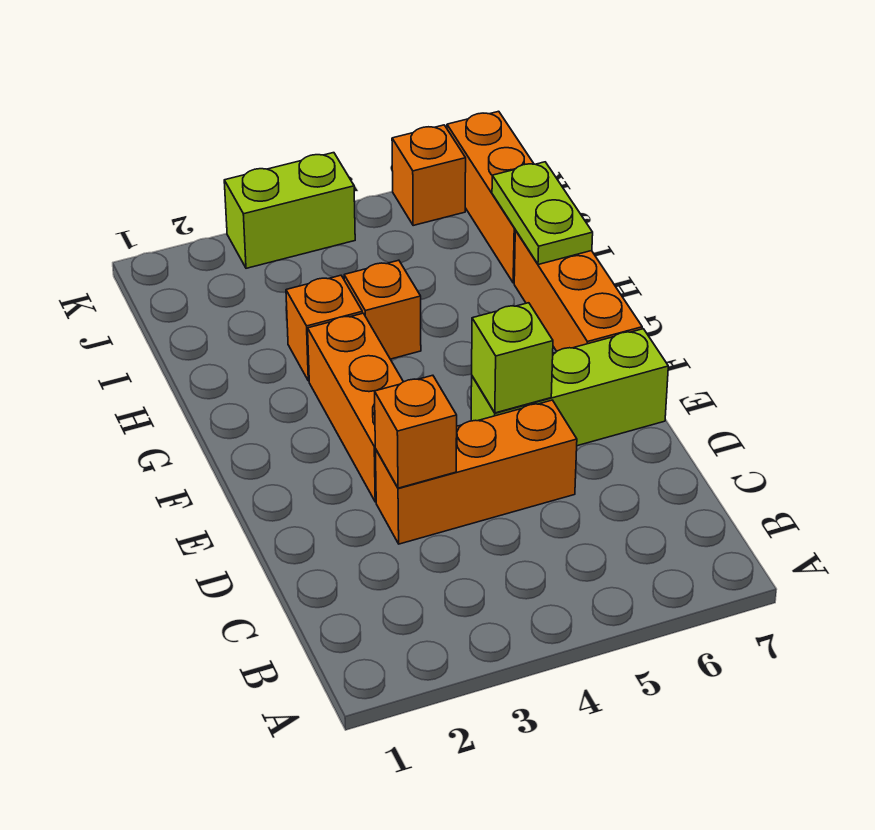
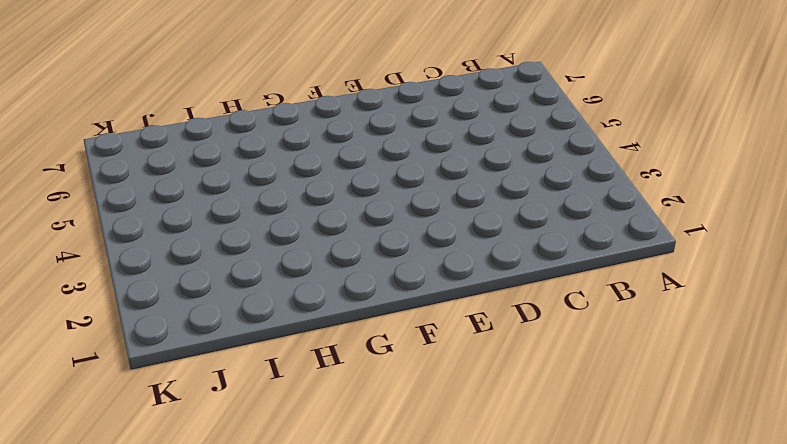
none -> orange 1x3 brick [375,400,577,544]
none -> orange 1x3 brick [308,313,403,502]
none -> lime 1x3 brick [471,329,668,446]

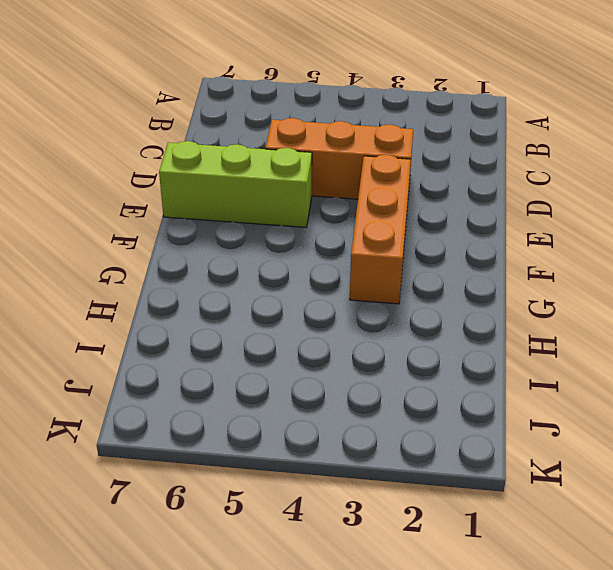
none -> orange 1x3 brick [514,230,642,351]
none -> orange 1x1 brick [286,275,362,381]
none -> orange 1x1 brick [344,260,421,359]

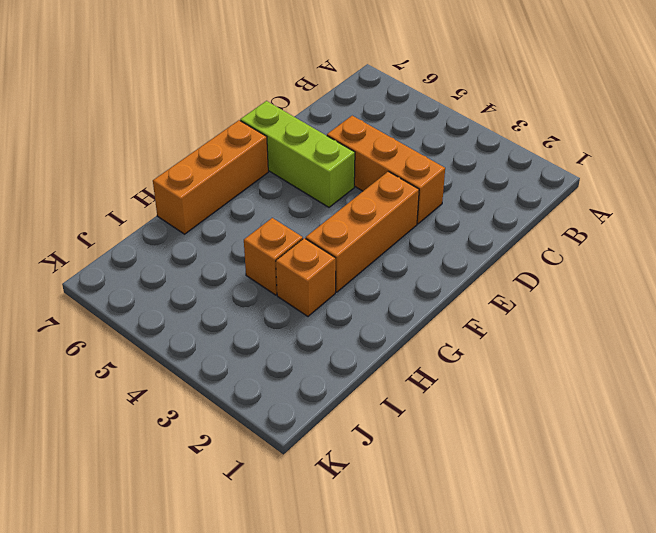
none -> orange 1x3 brick [447,111,534,283]
none -> lime 1x2 brick [224,153,355,268]
none -> orange 1x1 brick [392,125,466,226]

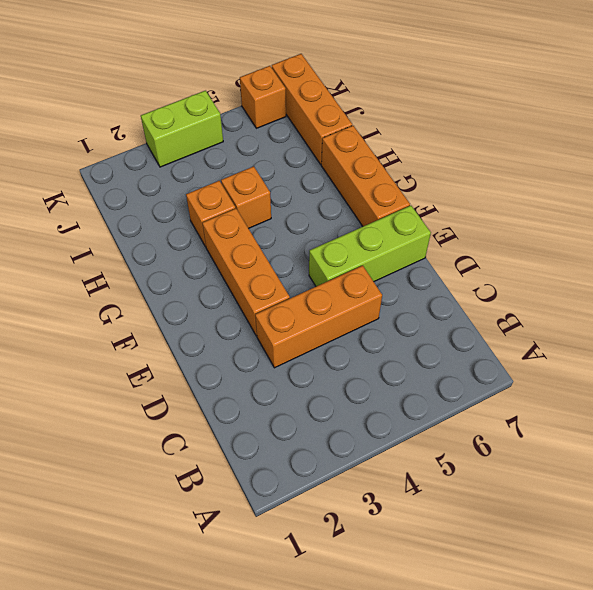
none -> orange 1x1 brick [375,375,457,488]
none -> lime 1x1 brick [472,303,553,413]
none -> lime 1x2 plate [492,162,593,265]

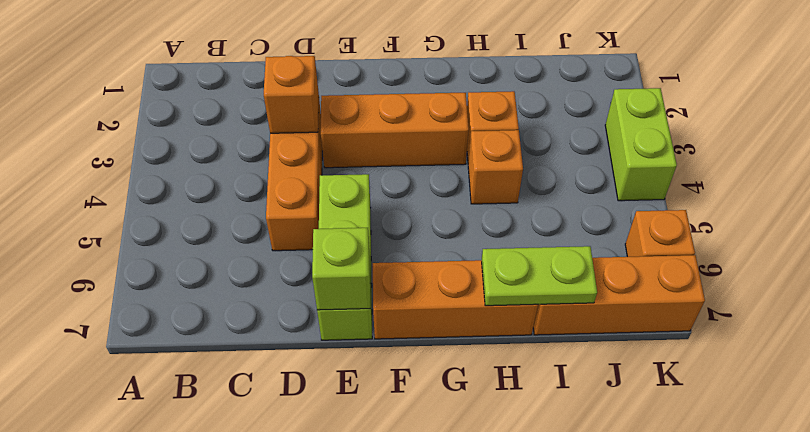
lime 1x1 brick [312,228,370,310] -> lime 1x1 brick moved to [472,303,553,413]

